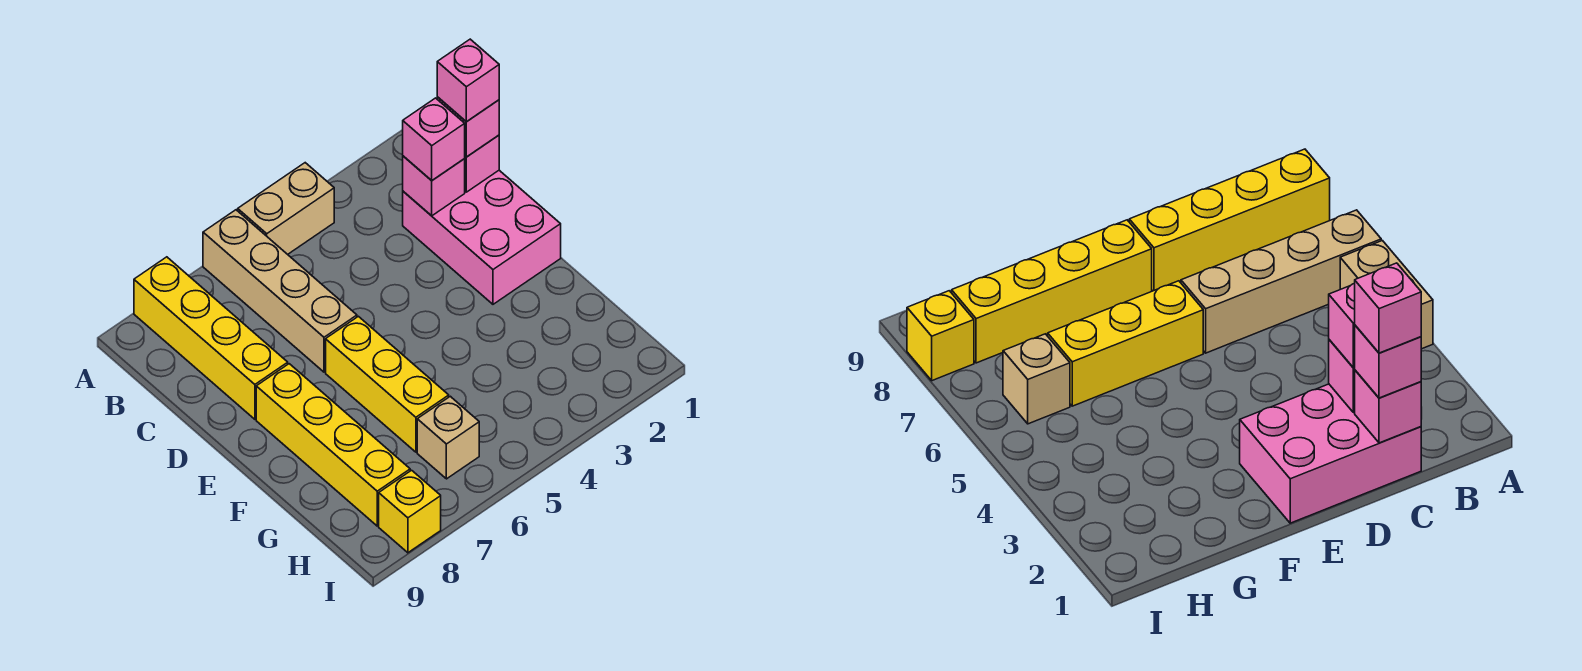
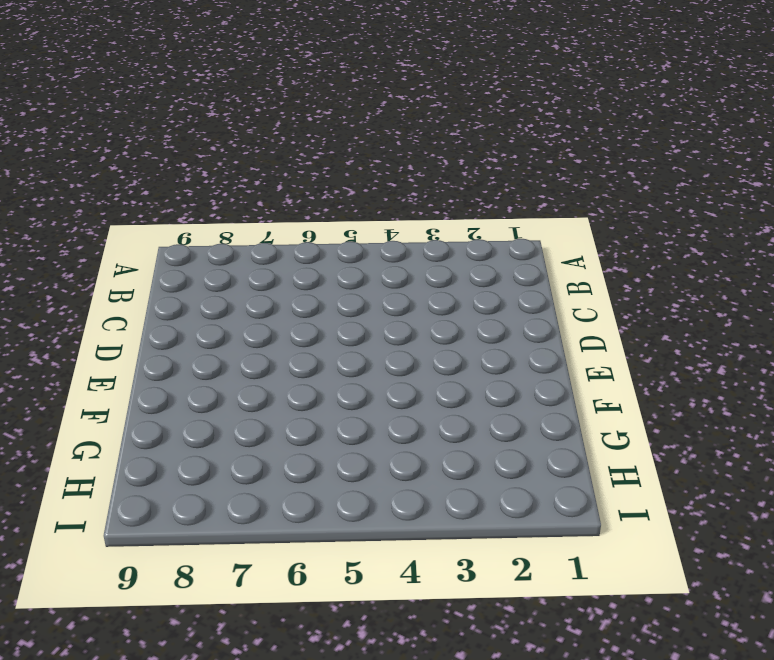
none -> tan 1x2 brick [238,163,334,254]
none -> tan 1x4 brick [203,210,357,372]
none -> yellow 1x4 brick [134,257,288,419]

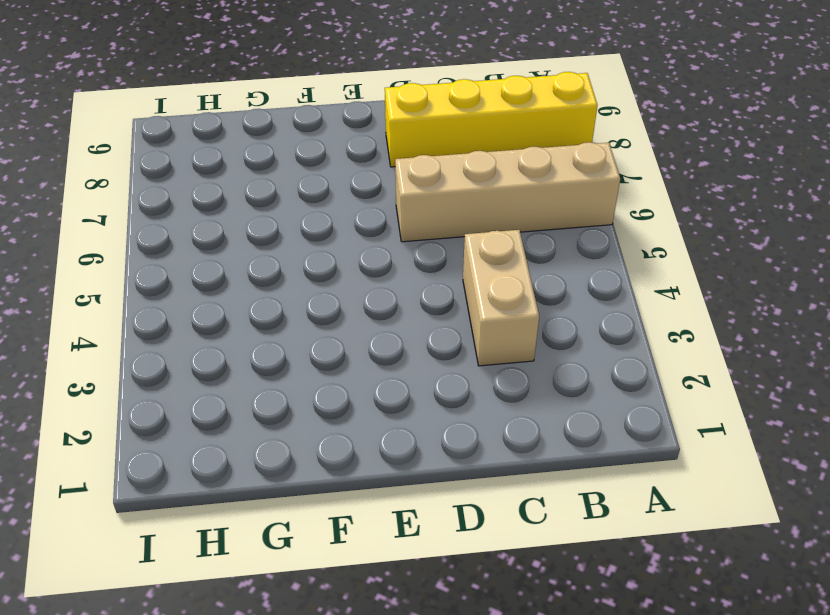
tan 1x2 brick [463,230,539,366] -> tan 1x2 brick moved to [238,163,334,254]
none -> pink 2x3 brick [403,170,561,304]
none -> yellow 1x3 brick [326,316,449,452]
none -> yellow 1x4 brick [256,364,410,526]

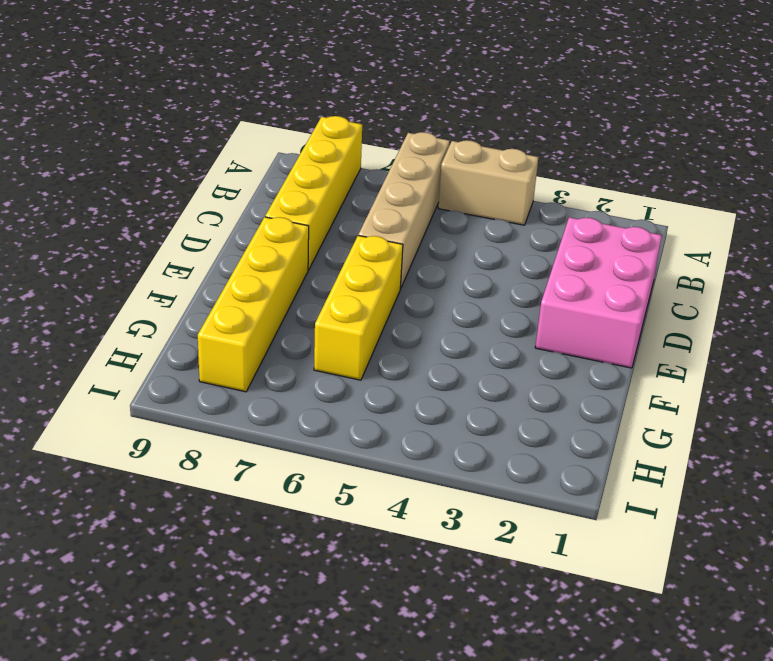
none -> tan 1x1 brick [417,396,479,479]
none -> yellow 1x1 brick [379,470,441,553]
none -> pink 1x1 brick [464,135,499,192]

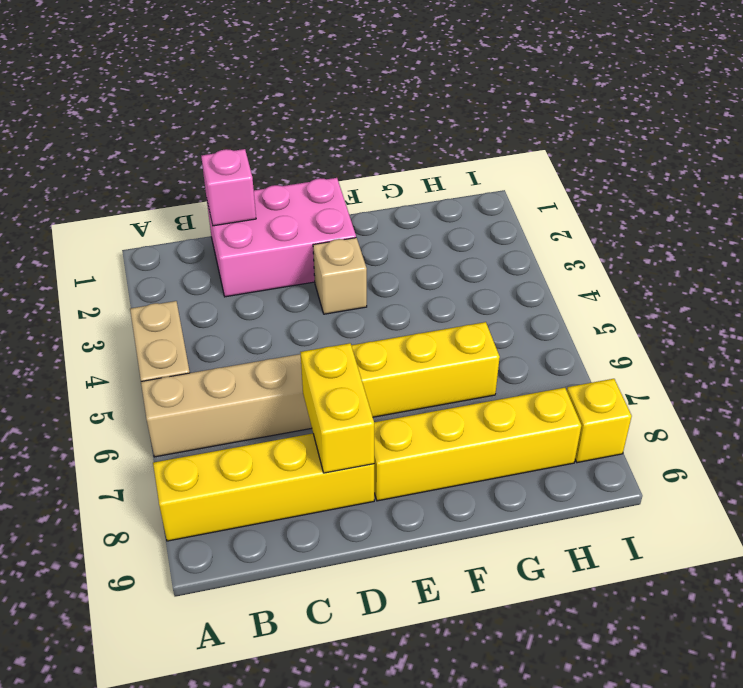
yellow 1x2 brick [301,343,374,473] -> none
tan 1x1 brick [313,238,367,314] -> tan 1x1 brick moved to [417,396,479,479]
none -> pink 1x1 brick [403,156,465,216]
none -> pink 1x1 brick [437,97,499,157]
none -> pink 1x1 brick [403,98,465,180]

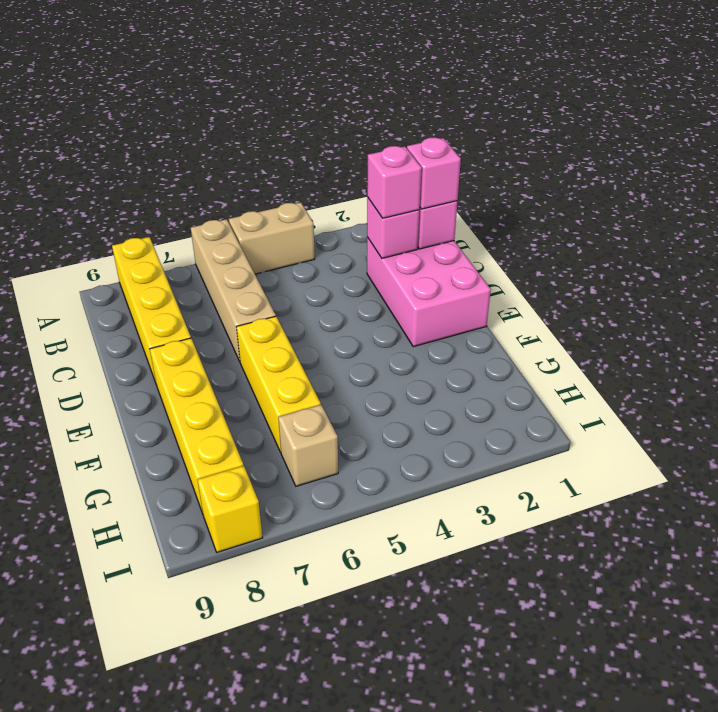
none -> pink 1x1 brick [437,39,499,122]

